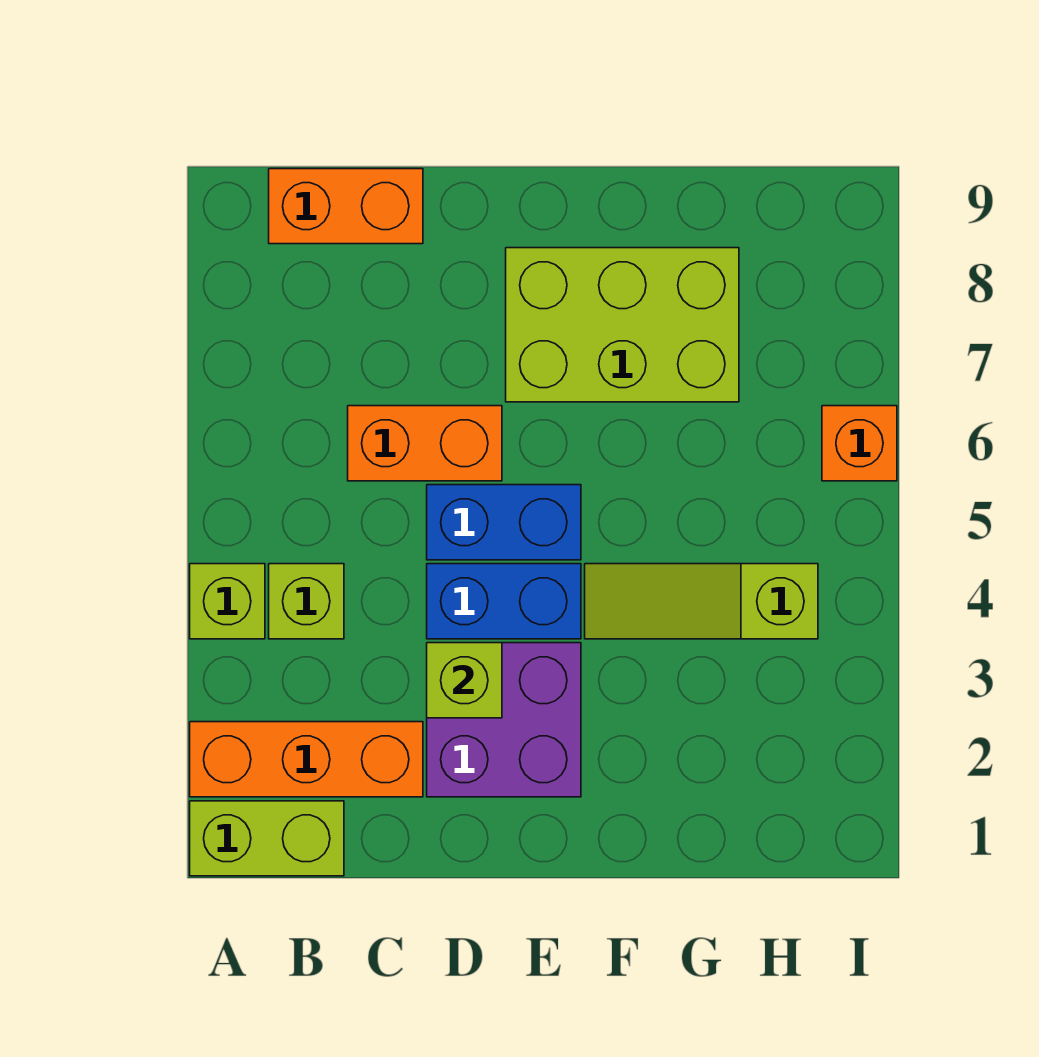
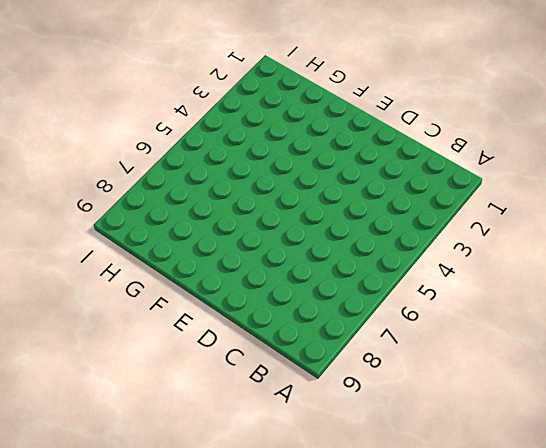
none -> lime 1x2 brick [190,801,344,876]
none -> orange 1x3 brick [190,722,423,797]
none -> lime 1x1 brick [190,564,265,639]

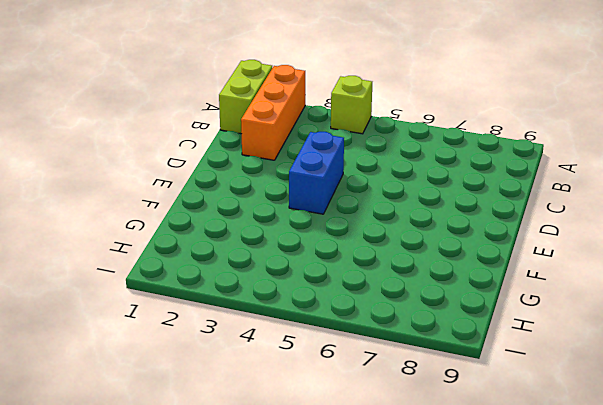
none -> lime 1x1 brick [269,564,344,639]
none -> orange 1x2 brick [269,169,423,244]
none -> orange 1x2 brick [348,406,502,481]

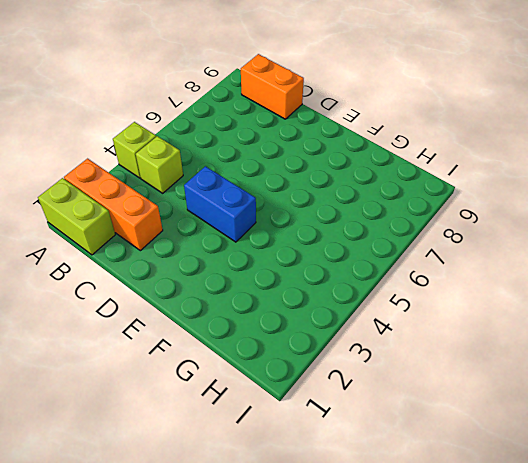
none -> orange 1x2 brick [348,406,502,481]
none -> purple 2x2 brick [427,643,581,797]
none -> blue 1x2 brick [427,485,581,560]

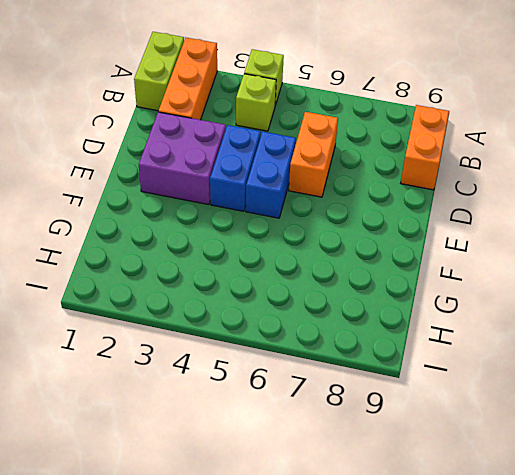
none -> lime 2x3 brick [506,248,739,402]
none -> lime 1x3 slope [585,564,818,639]
none -> orange 1x1 brick [822,406,897,481]

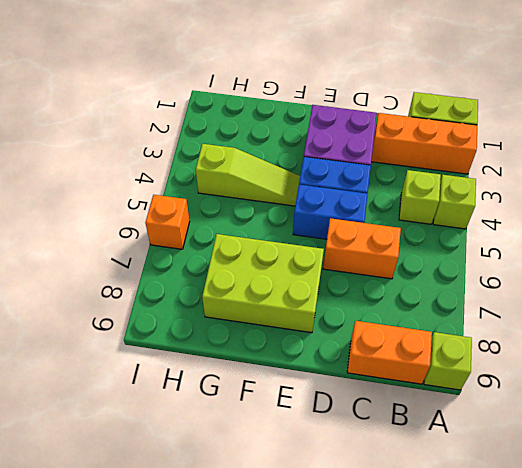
lime 1x1 brick [424,332,472,390] -> lime 1x1 brick moved to [427,643,502,718]

